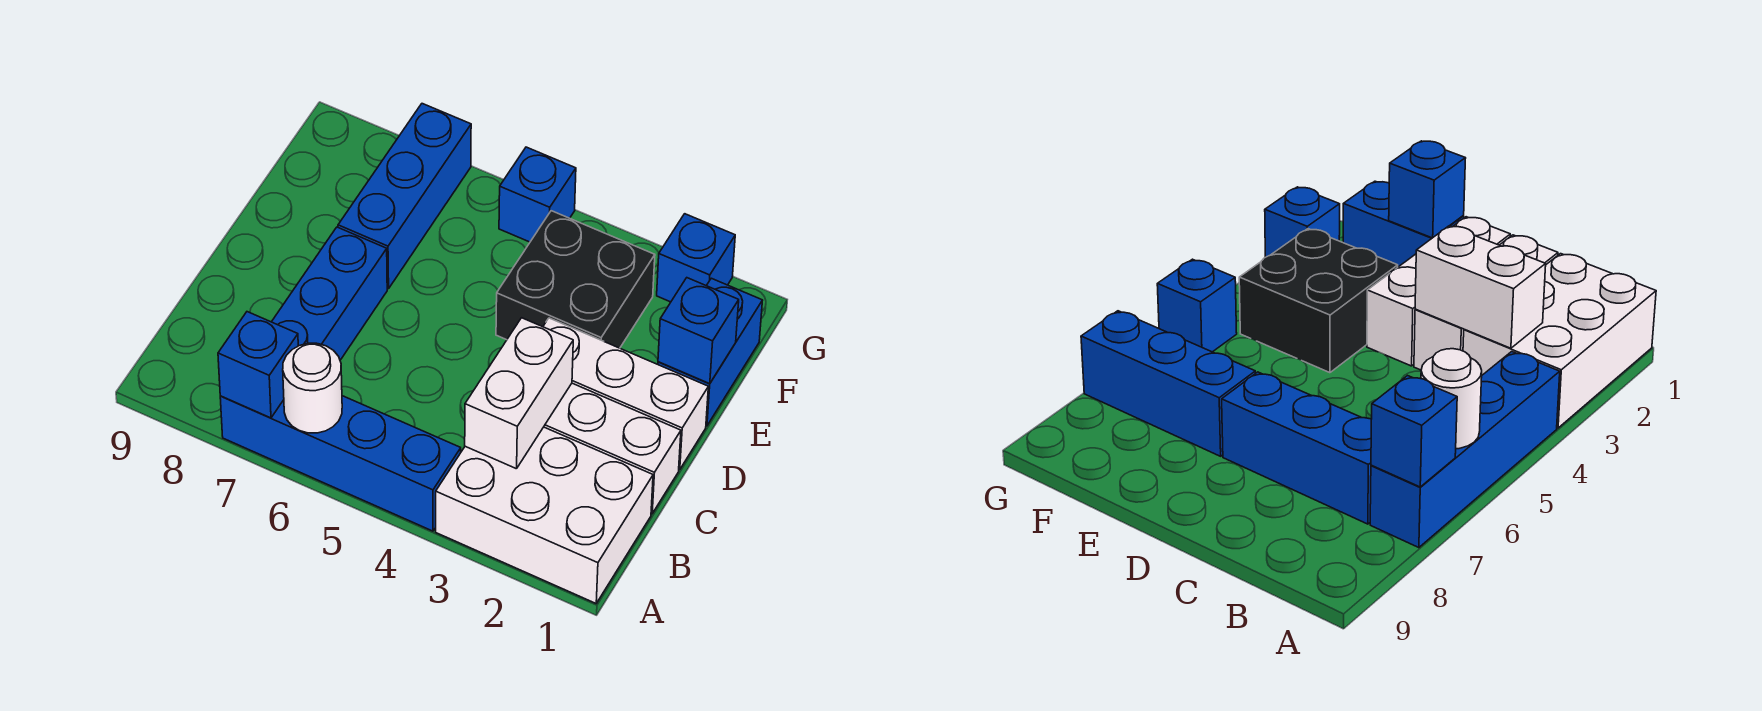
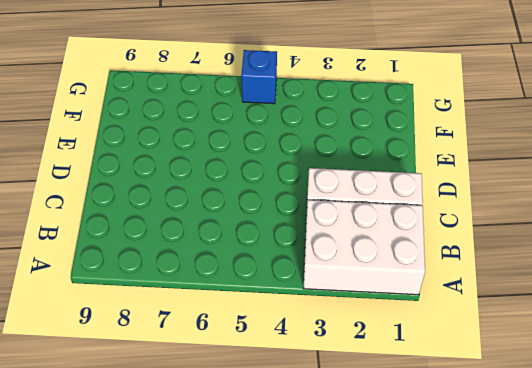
none -> blue 1x4 brick [220,396,461,531]
none -> blue 1x3 brick [272,227,387,360]
none -> white 1x3 brick [543,318,708,470]

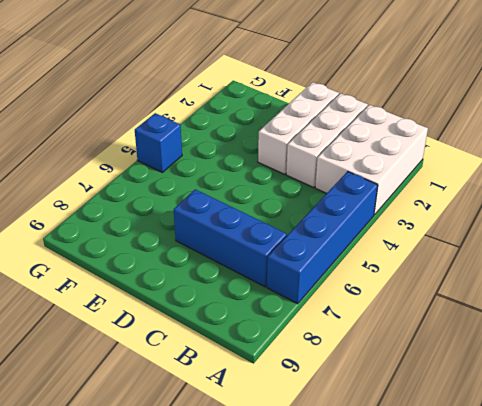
none -> blue 1x2 brick [658,278,762,426]
none -> black 2x2 brick [496,211,655,348]
none -> blue 1x3 brick [338,104,471,289]

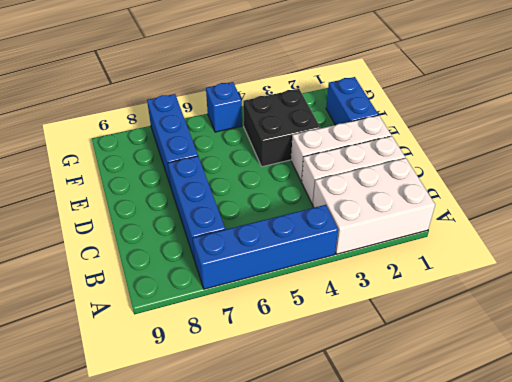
none -> blue 1x1 brick [657,214,735,302]
none -> white 1x1 round brick [283,343,342,433]
none -> blue 1x1 brick [218,312,298,418]

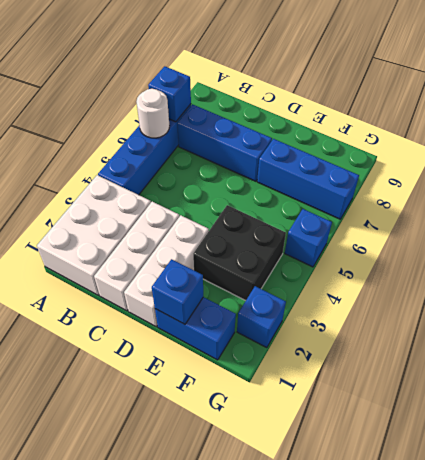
none -> white 1x2 brick [465,318,573,469]

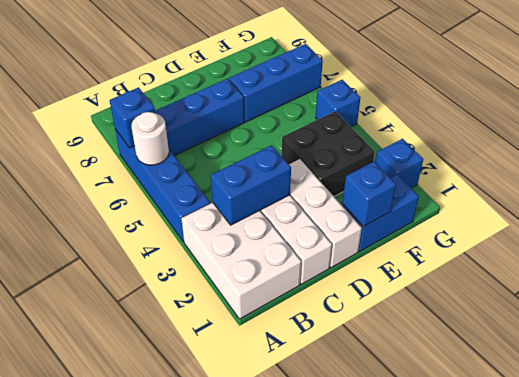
blue 1x2 brick [211,145,291,225] -> white 1x2 brick [465,318,573,469]

